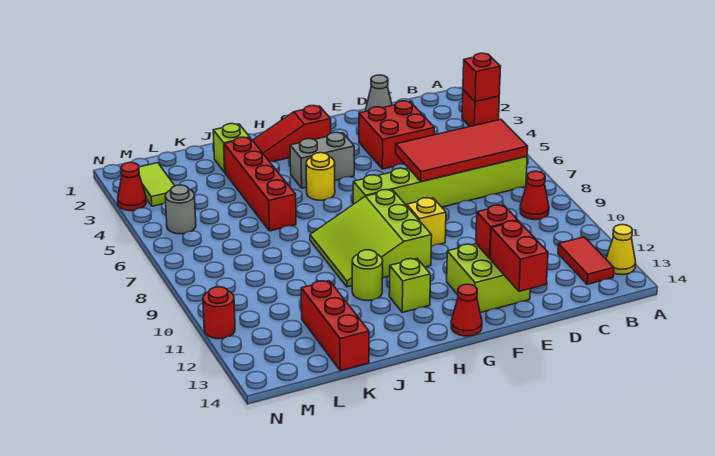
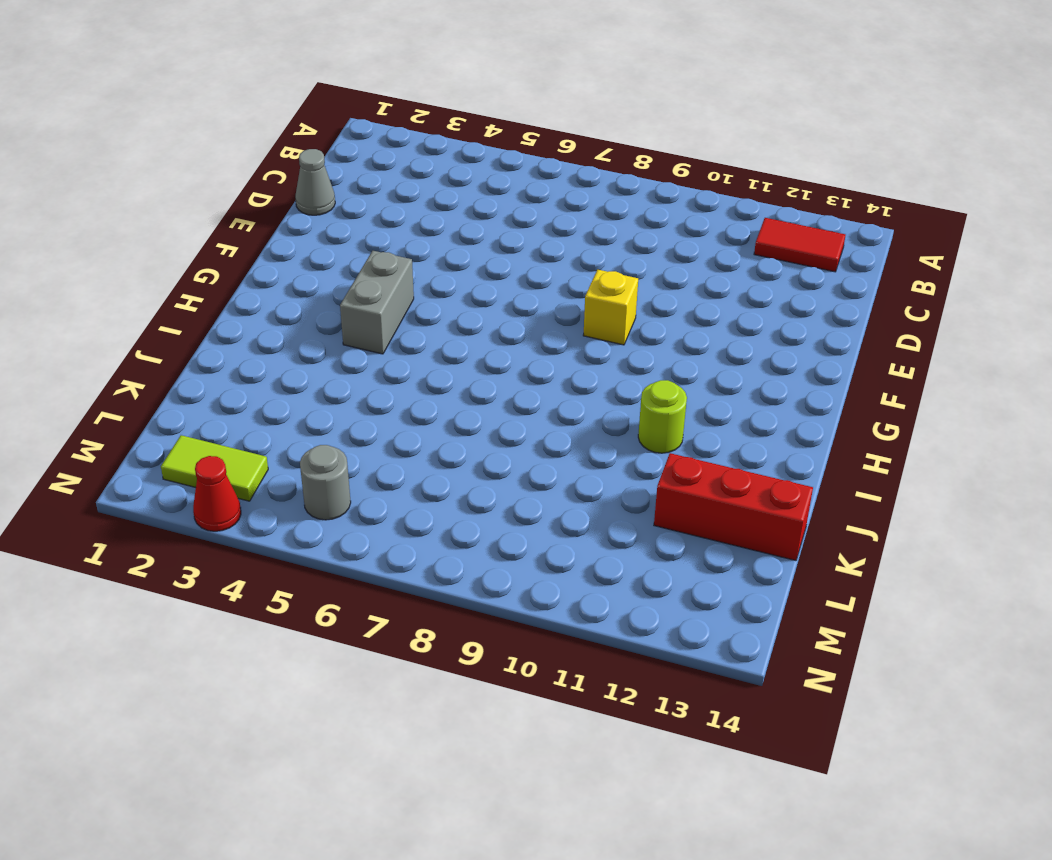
none -> red 1x1 brick [462,90,499,126]
none -> yellow 1x1 cone [606,225,636,275]
none -> lime 1x6 brick [353,156,527,207]

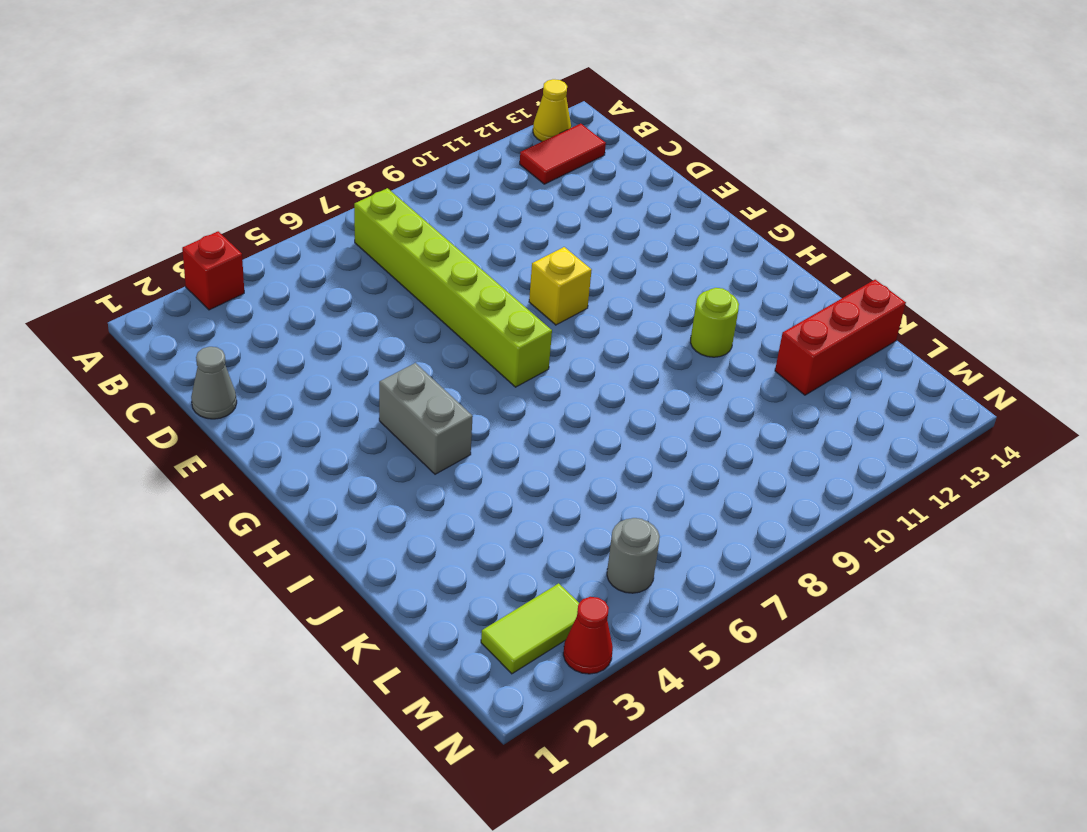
none -> red 1x1 cone [520,171,549,220]
none -> red 2x2 brick [359,101,434,169]
none -> lime 2x2 brick [447,244,530,313]

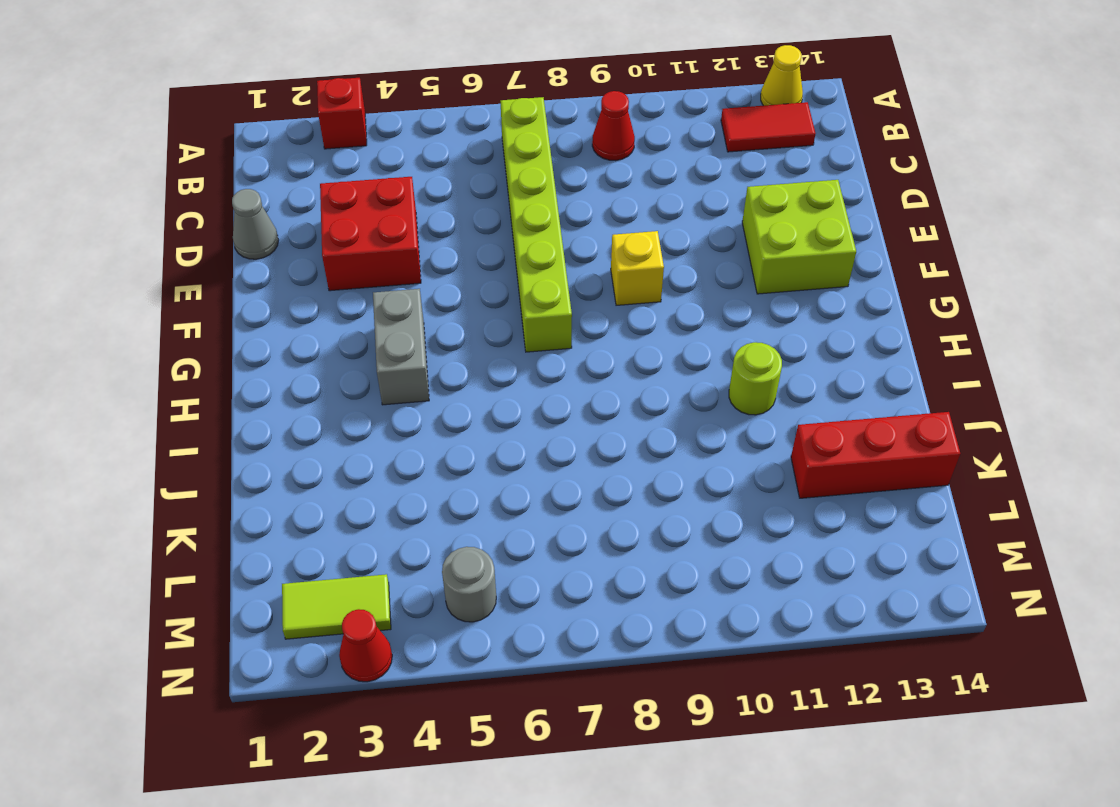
none -> red 1x3 slope [253,105,331,162]
none -> lime 3x3 slope [310,190,432,287]
none -> red 1x1 cone [451,284,482,336]

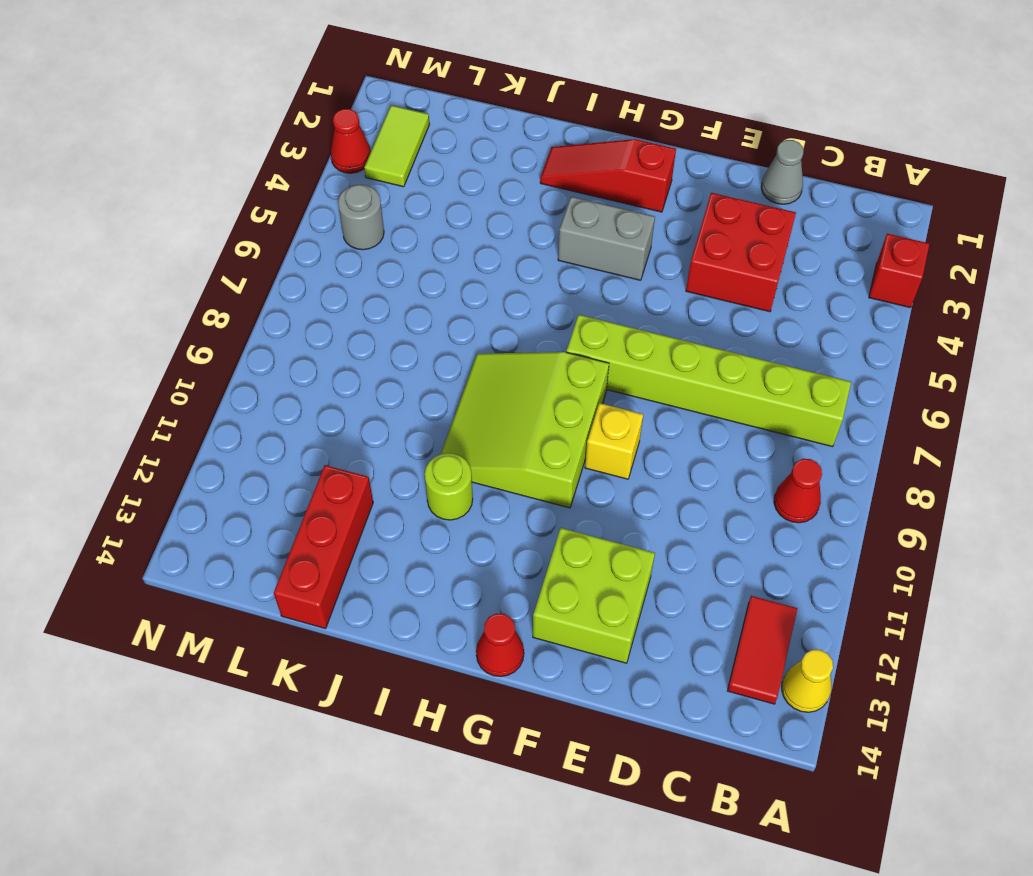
none -> yellow 1x1 round brick [306,153,335,200]
none -> lime 1x1 brick [389,259,430,312]
none -> lime 1x1 brick [213,124,250,172]

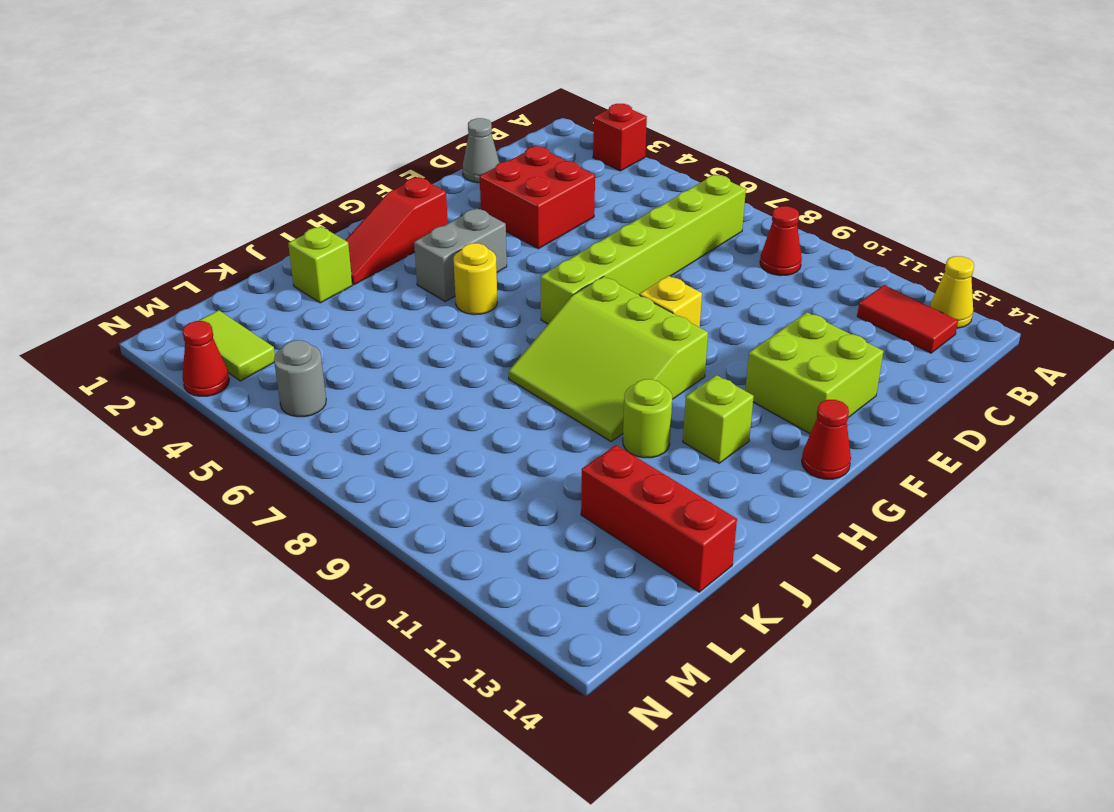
none -> red 1x4 brick [224,137,296,231]
none -> red 1x1 round brick [203,287,235,339]
none -> red 1x1 brick [463,53,501,101]

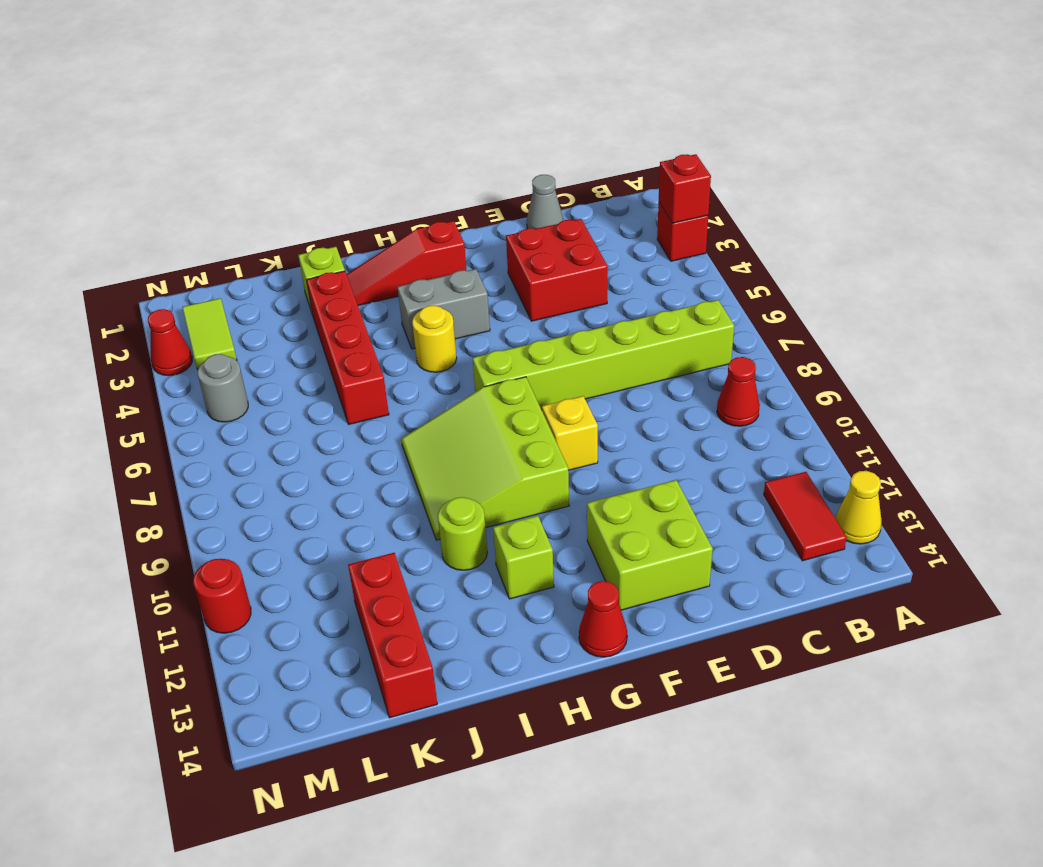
none -> red 2x4 tile [396,119,528,182]
none -> red 1x1 brick [476,205,518,259]
none -> red 1x2 brick [490,221,548,291]

